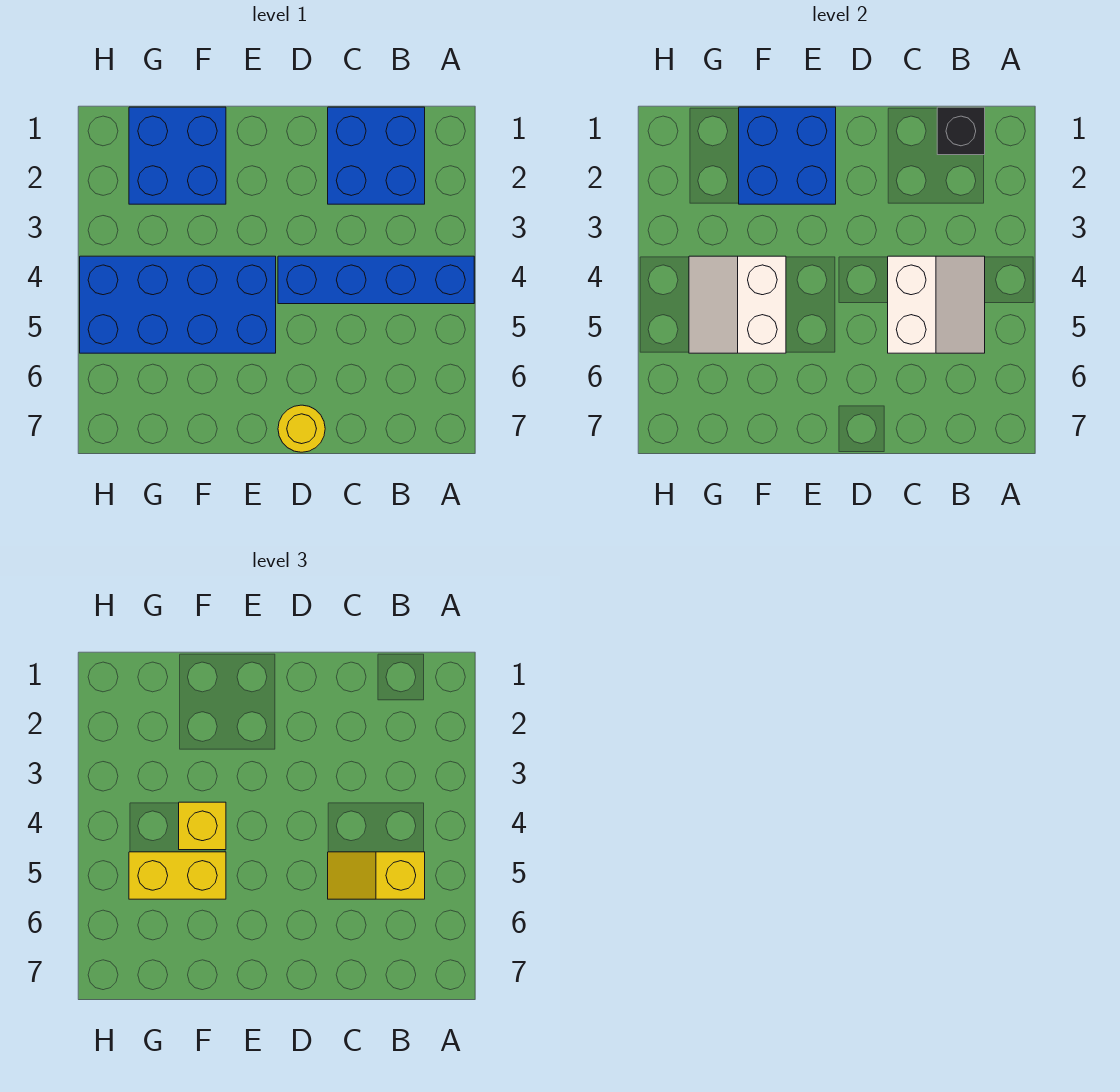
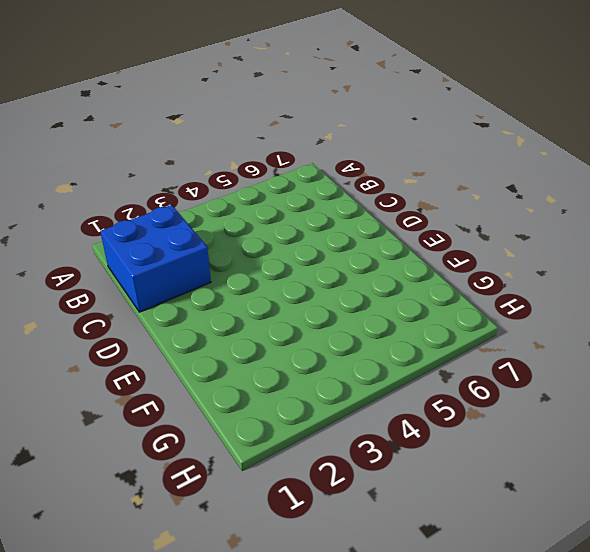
none -> blue 1x4 brick [278,256,474,304]
none -> yellow 1x1 round brick [278,405,325,452]
none -> blue 2x4 brick [80,256,276,353]

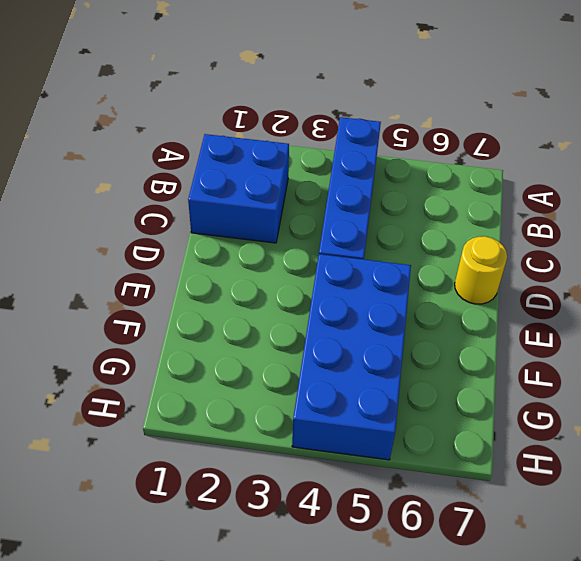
none -> blue 2x2 brick [129,107,226,204]
none -> black 1x1 brick [937,107,985,155]
none -> white 2x2 slope [888,256,985,353]

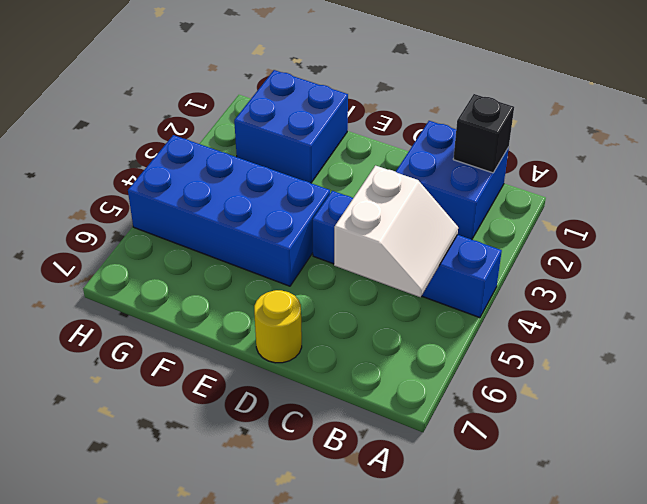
none -> blue 2x2 brick [739,107,836,204]
none -> white 2x2 slope [689,256,786,353]
none -> yellow 1x2 slope [328,852,425,899]

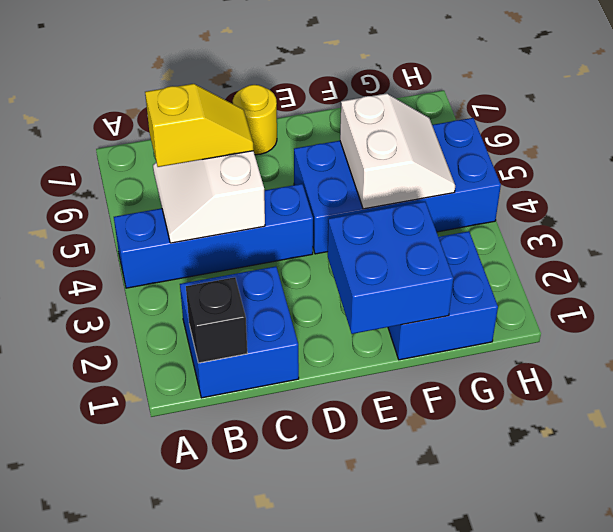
none -> yellow 1x1 brick [179,802,226,850]
none -> yellow 1x2 brick [129,852,226,899]

